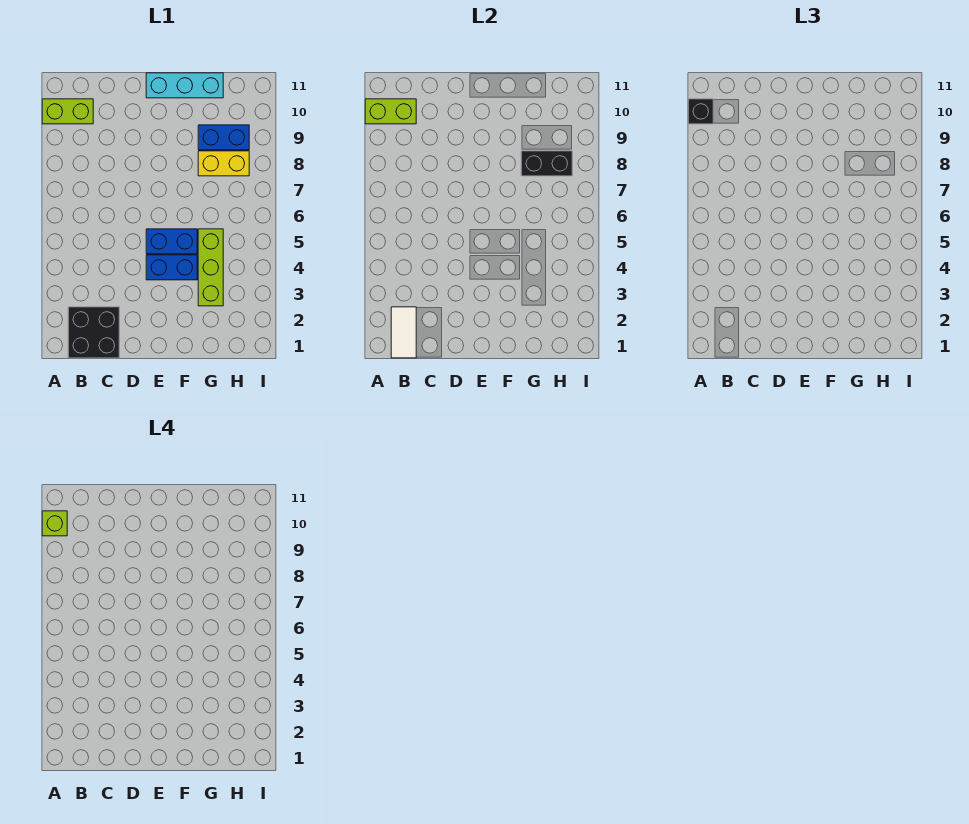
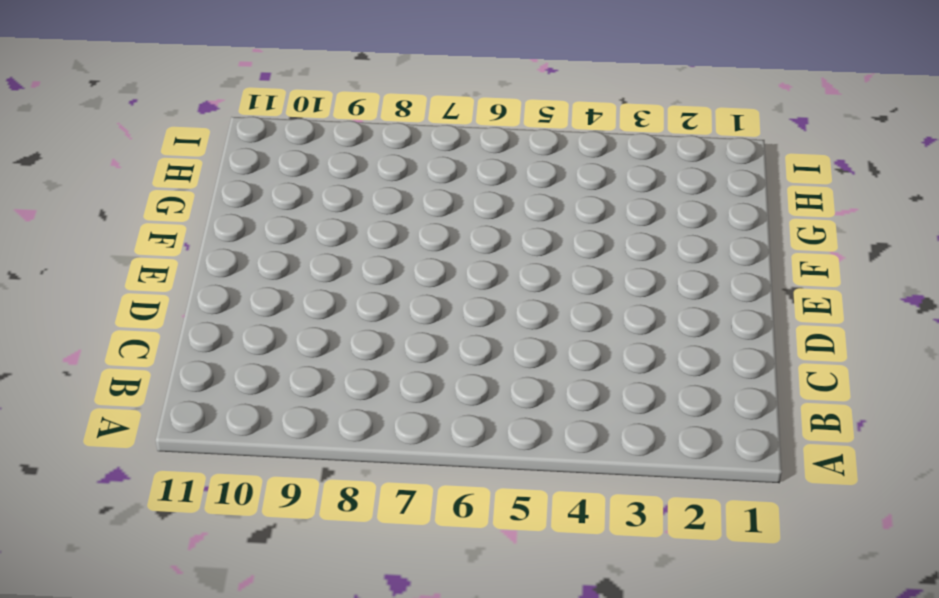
none -> lime 1x2 brick [42,99,93,124]
none -> black 2x2 brick [68,307,119,358]
none -> blue 1x2 brick [146,255,197,280]

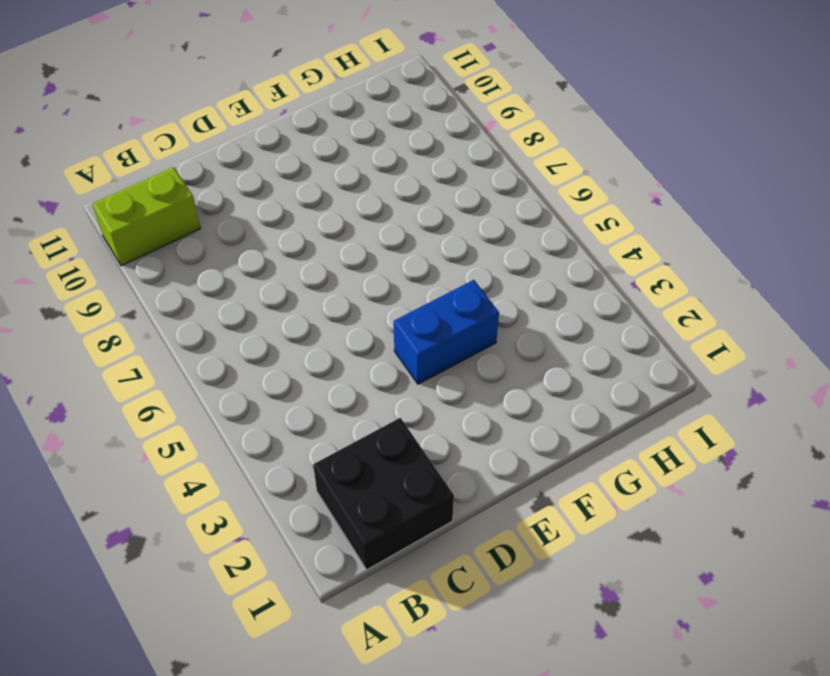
none -> blue 1x2 brick [146,229,197,254]
none -> cyan 1x3 brick [146,73,223,98]
none -> lime 1x3 brick [198,229,223,306]

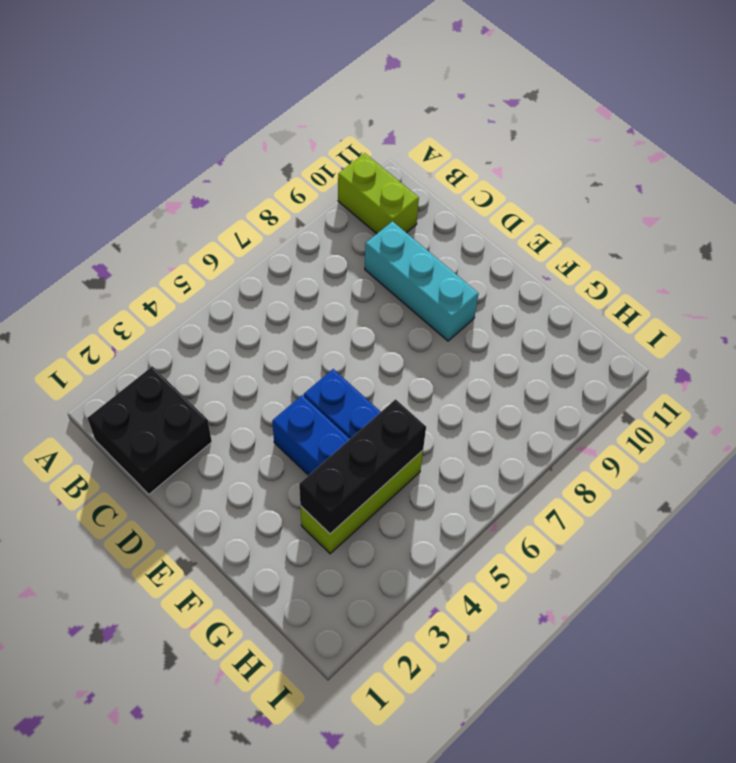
cyan 1x3 brick [365,221,479,341] -> cyan 1x3 brick moved to [146,73,223,98]
black 1x3 brick [299,399,426,534] -> none
none -> yellow 1x2 brick [198,151,249,176]
none -> blue 1x2 brick [198,125,249,150]
none -> lime 1x2 brick [365,99,416,124]

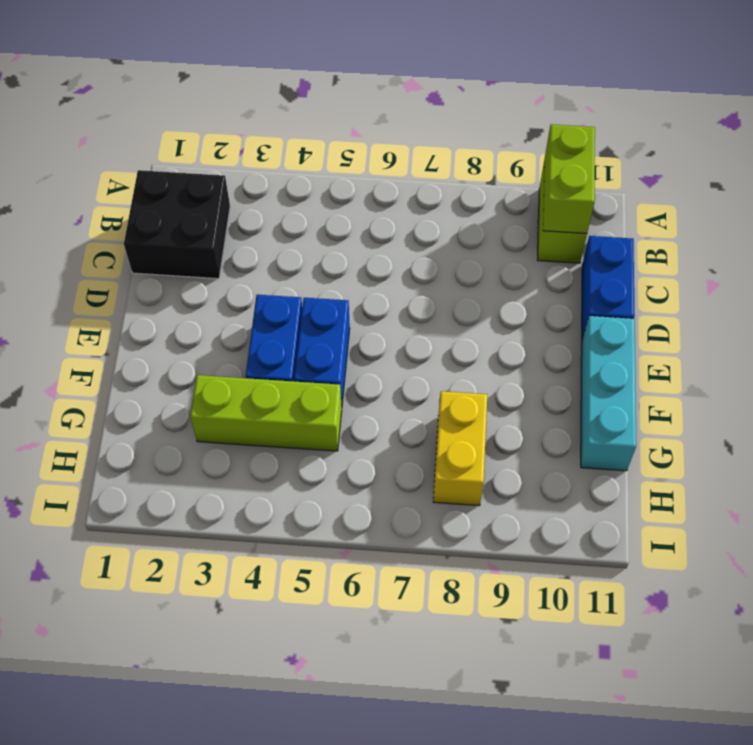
blue 1x2 brick [582,236,635,340] -> blue 1x2 brick moved to [198,125,249,150]
none -> white 1x2 tile [391,307,416,358]
none -> black 1x2 brick [521,151,572,176]
none -> black 1x1 brick [688,99,713,124]

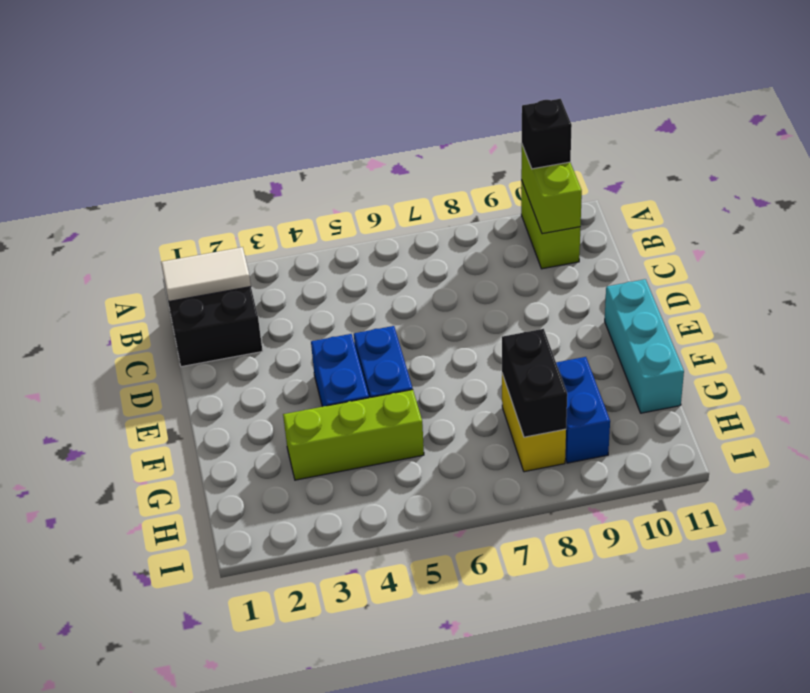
none -> lime 1x1 brick [42,511,67,536]

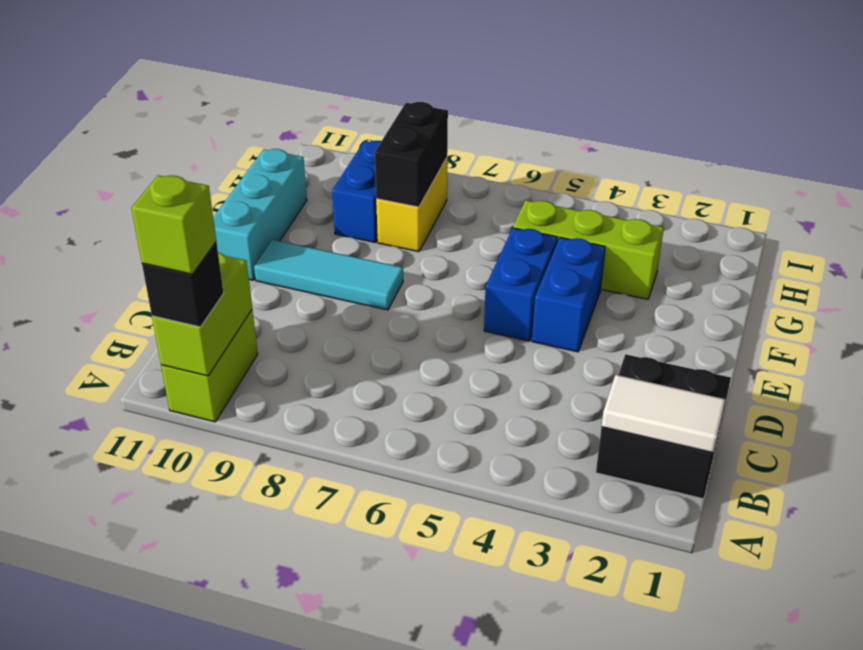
cyan 1x3 tile [254,240,403,310] -> none

